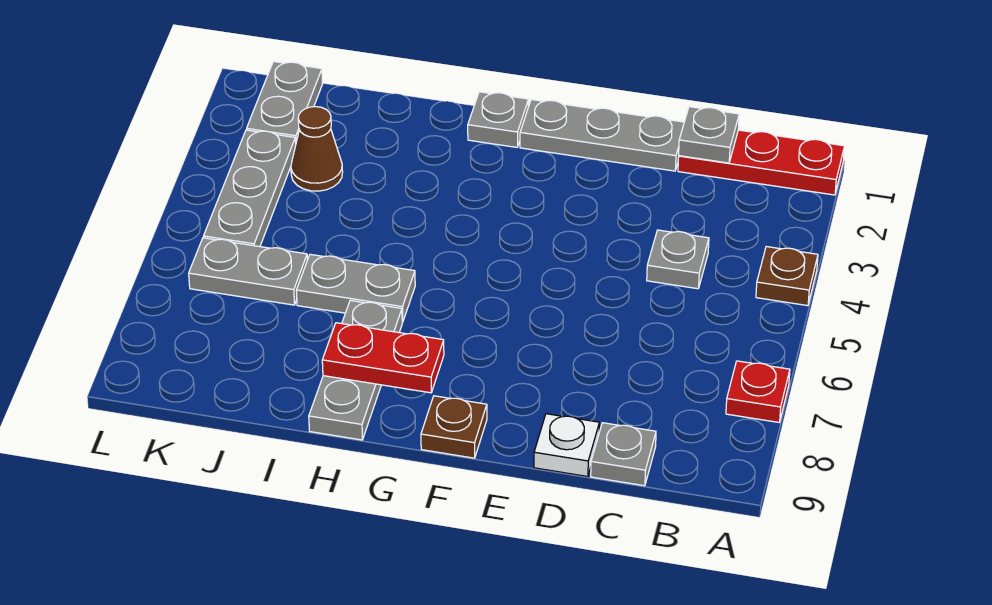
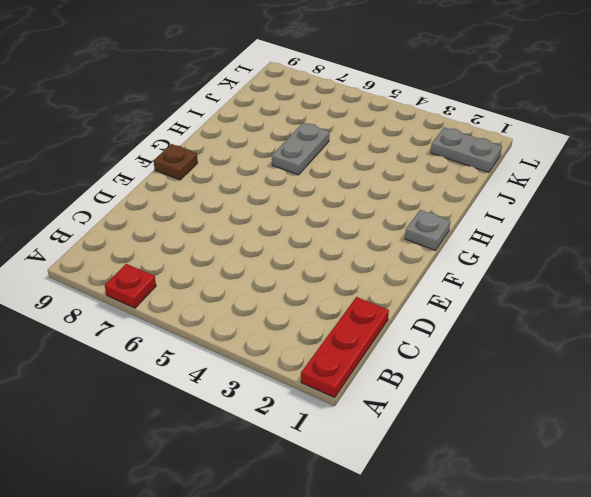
none -> brown 1x1 plate [756,247,818,306]
none -> grey 1x1 plate [647,230,709,289]
none -> grey 1x1 plate [591,423,656,486]

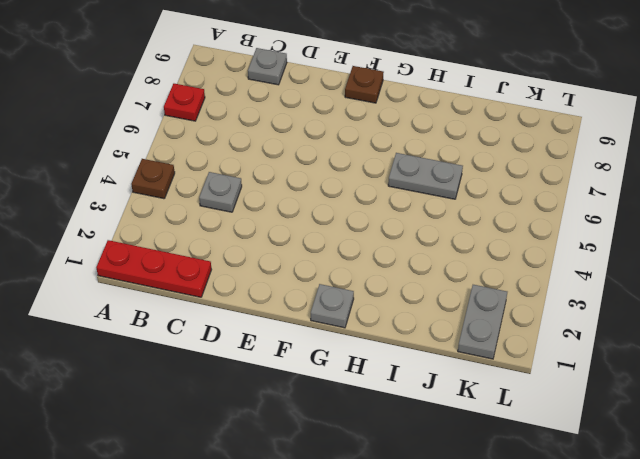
none -> grey 1x3 plate [520,100,684,171]
none -> white 1x1 plate [534,414,599,477]
none -> grey 1x3 plate [309,300,402,440]

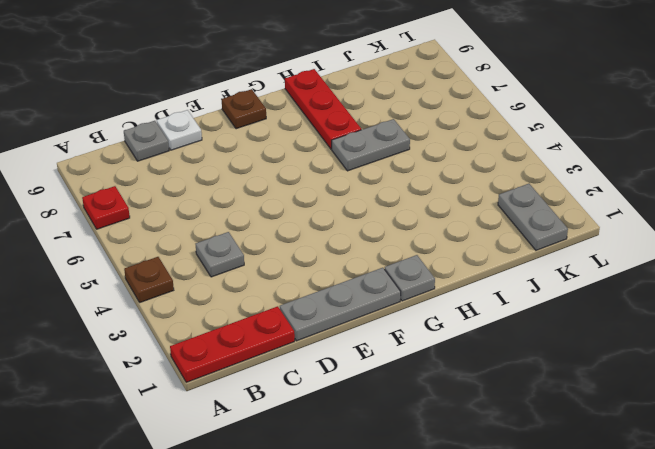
red 1x3 plate [285,69,361,149] -> grey 1x3 plate [309,300,402,440]
none -> brown 1x1 cone [291,107,343,191]
none -> grey 1x2 plate [189,238,307,305]
none -> grey 1x3 plate [204,130,296,247]

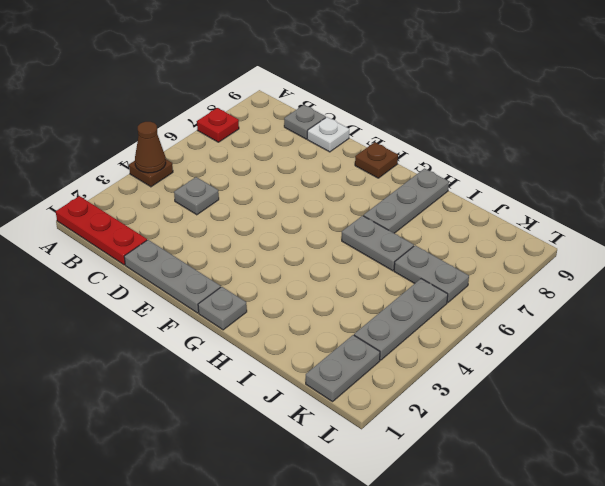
brown 1x1 cone [135,122,166,173] -> brown 1x1 cone moved to [291,107,343,191]
none -> grey 1x1 plate [679,107,739,163]
none -> red 1x2 plate [322,323,444,393]

